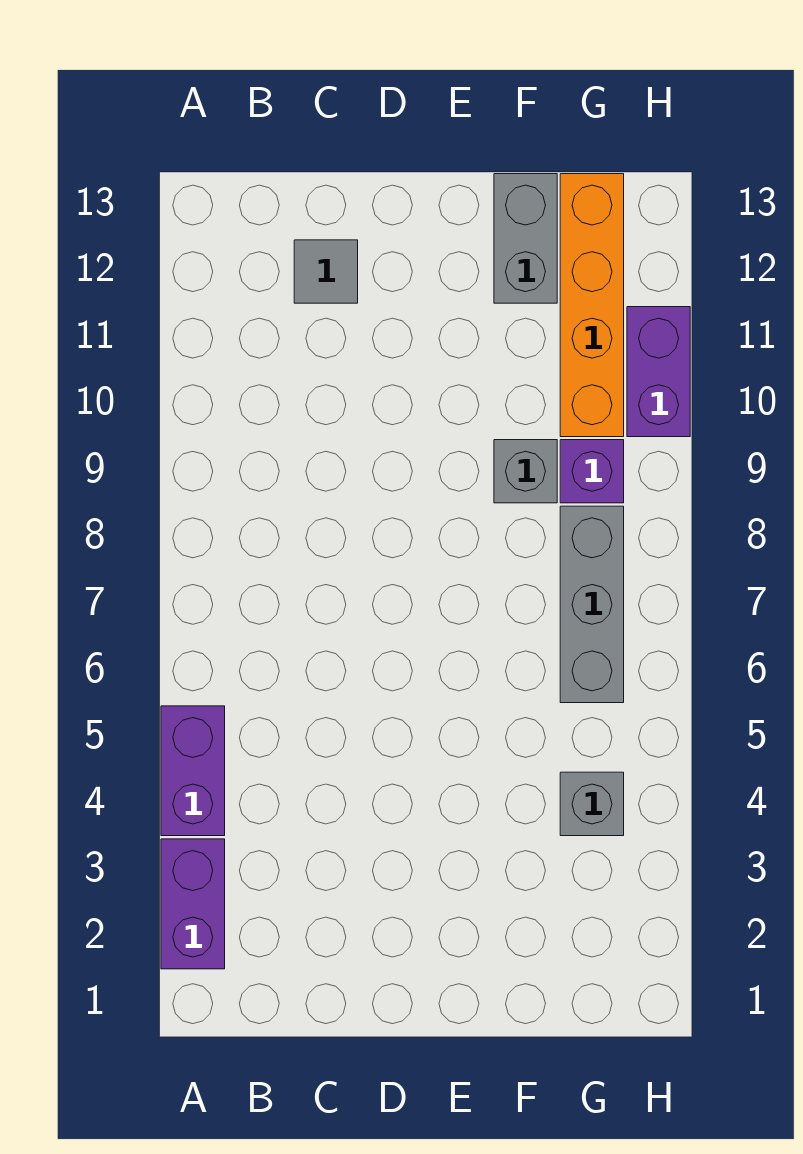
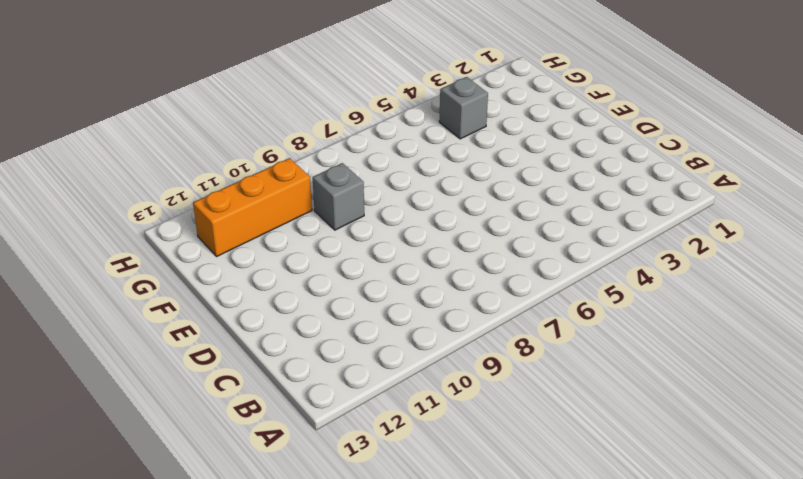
orange 1x3 brick [193,158,312,256] -> orange 1x4 brick [560,174,624,437]
none -> purple 1x2 brick [161,839,225,969]
none -> purple 1x2 brick [161,706,225,836]

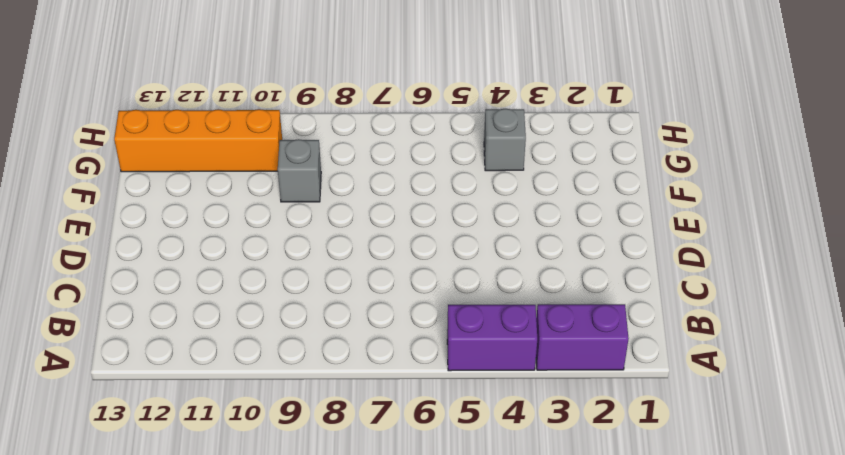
none -> grey 1x1 tile [294,240,358,303]
none -> grey 1x2 brick [494,174,557,303]

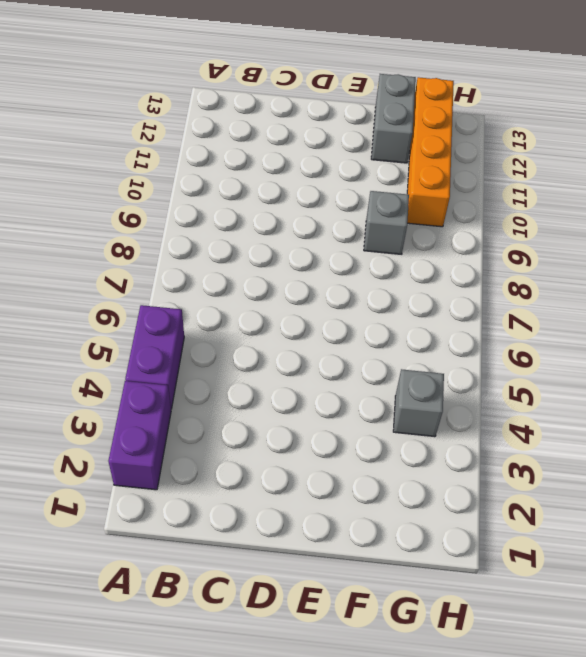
none -> grey 1x1 tile [294,240,358,303]
none -> grey 1x3 brick [560,506,624,703]

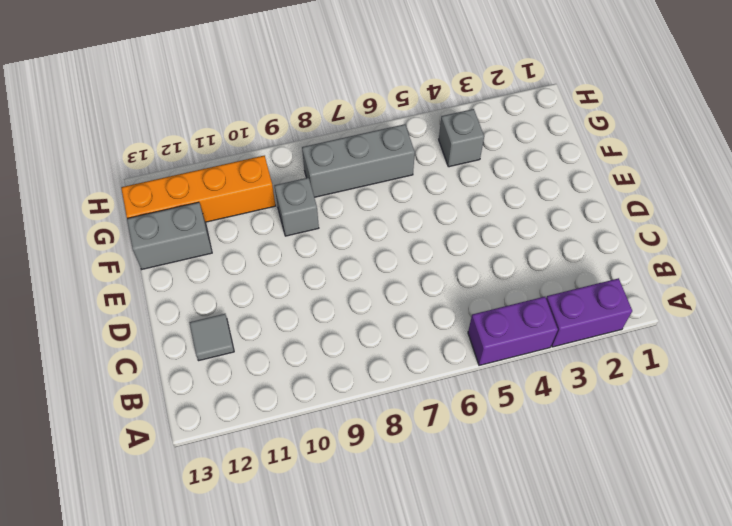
none -> purple 1x1 brick [560,440,624,503]
none -> purple 1x2 brick [627,307,690,437]

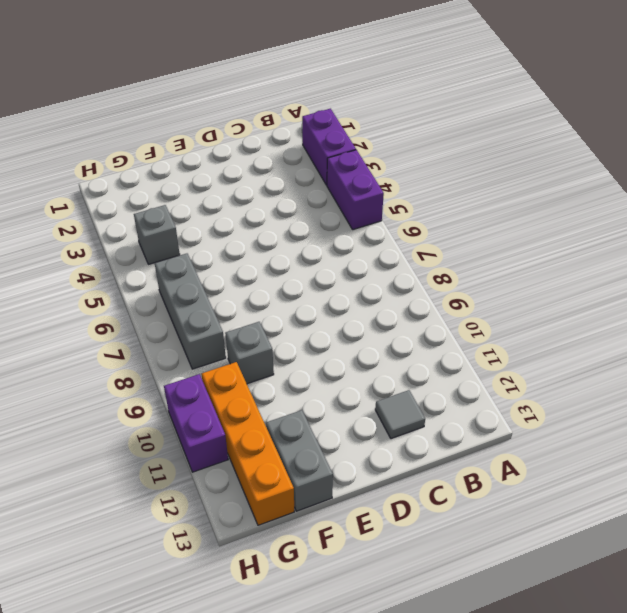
none -> purple 1x1 brick [560,440,624,503]

